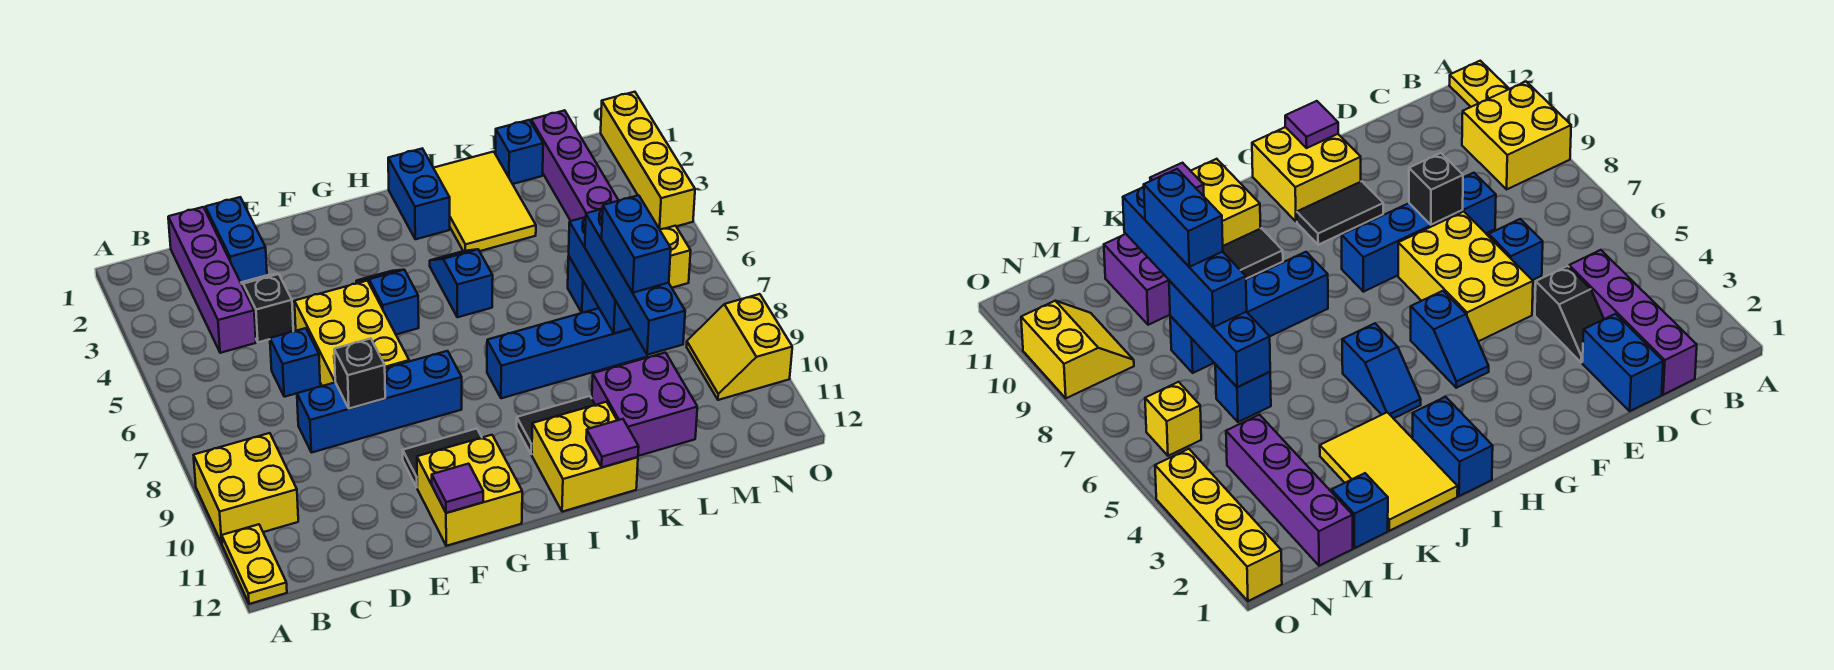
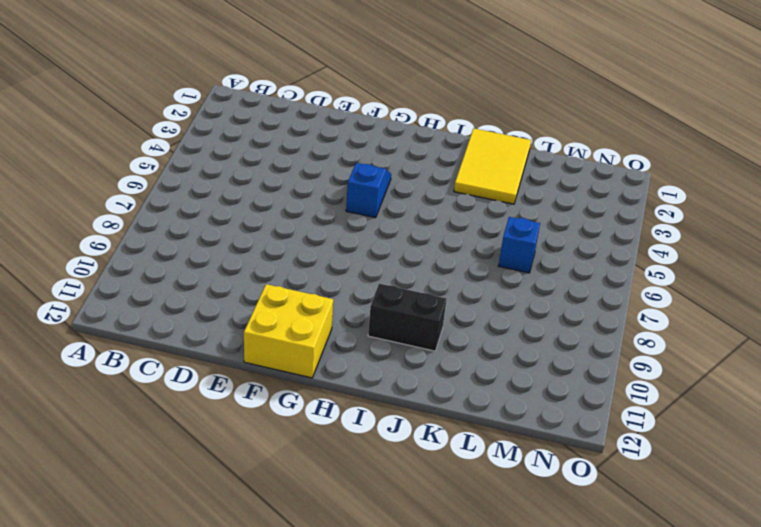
black 1x2 brick [368,283,447,351] -> black 1x2 tile [517,396,595,454]
none -> yellow 2x2 brick [194,433,298,543]
none -> yellow 1x2 plate [222,524,287,604]
none -> purple 1x4 brick [168,207,256,353]
none -> blue 1x2 brick [205,197,267,282]

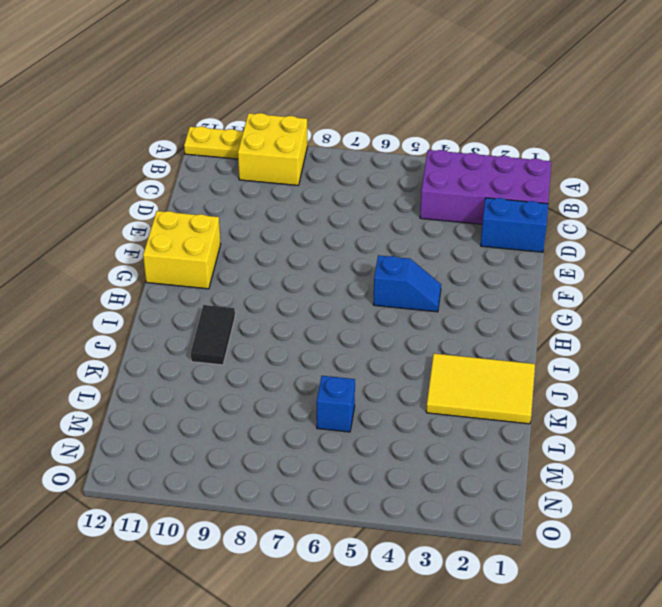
purple 2x4 brick [420,150,551,224] -> purple 1x4 brick [168,207,256,353]
none -> black 1x2 slope [241,274,293,342]
none -> blue 1x1 brick [270,328,320,397]
none -> blue 1x4 brick [297,351,462,453]
none -> yellow 2x3 brick [294,281,409,386]

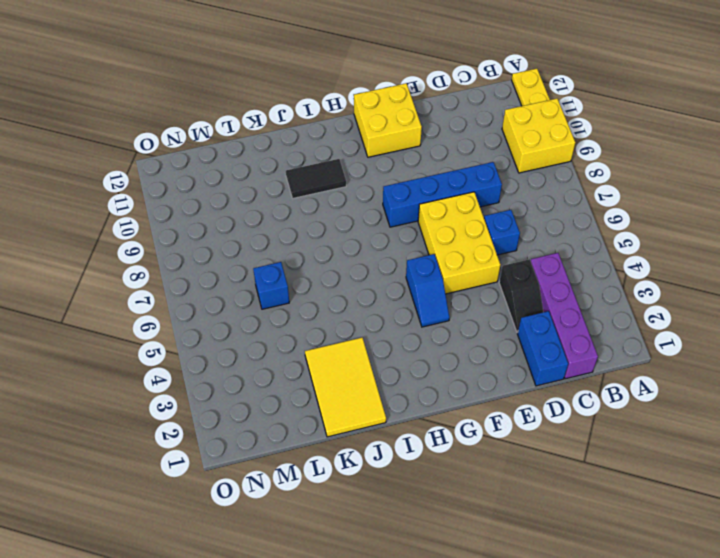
none -> black 1x2 tile [403,429,482,487]
none -> blue 1x2 brick [388,149,450,239]
none -> blue 1x2 slope [430,249,493,317]
none -> blue 1x4 brick [487,308,647,398]

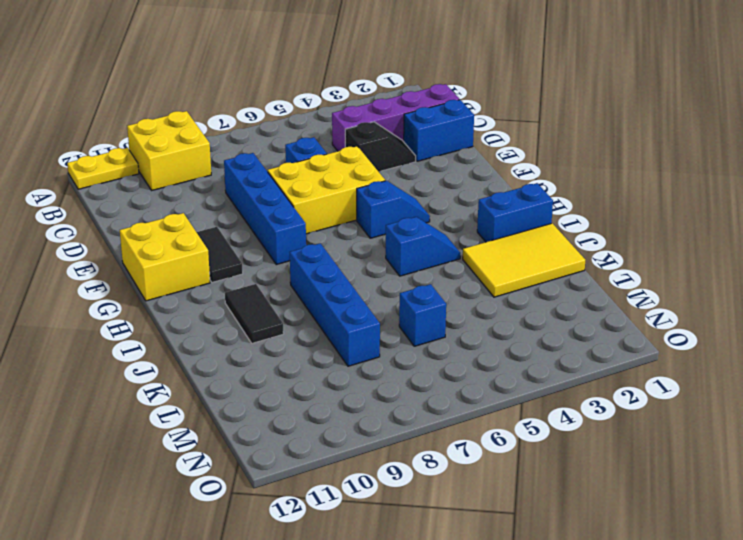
none -> yellow 2x2 brick [532,402,638,512]
none -> purple 2x2 brick [592,353,697,456]
none -> blue 1x1 brick [496,120,543,184]
none -> purple 1x4 brick [531,110,619,221]

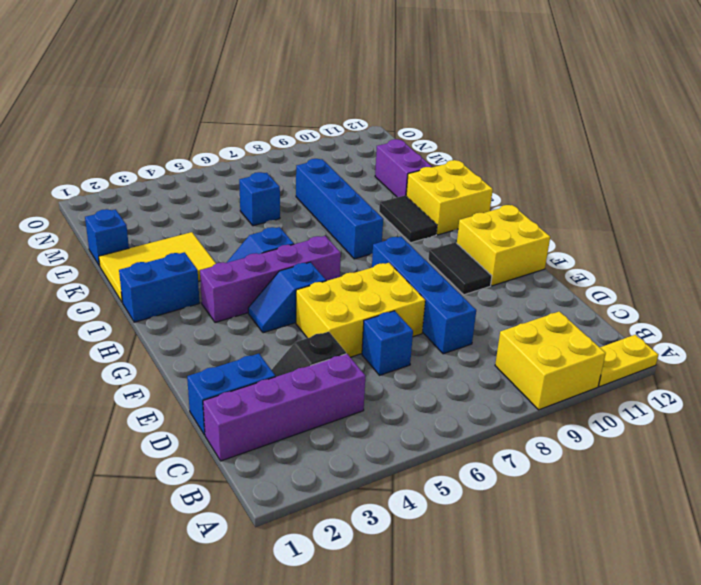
purple 1x4 brick [200,236,341,323] -> purple 1x4 brick moved to [531,110,619,221]
purple 1x2 brick [375,139,432,197] -> purple 2x2 brick [592,353,697,456]
none -> yellow 1x1 brick [660,226,691,288]
none -> yellow 2x2 slope [687,294,792,400]
none -> yellow 1x4 brick [601,92,695,229]
none -> black 1x1 brick [334,339,385,409]

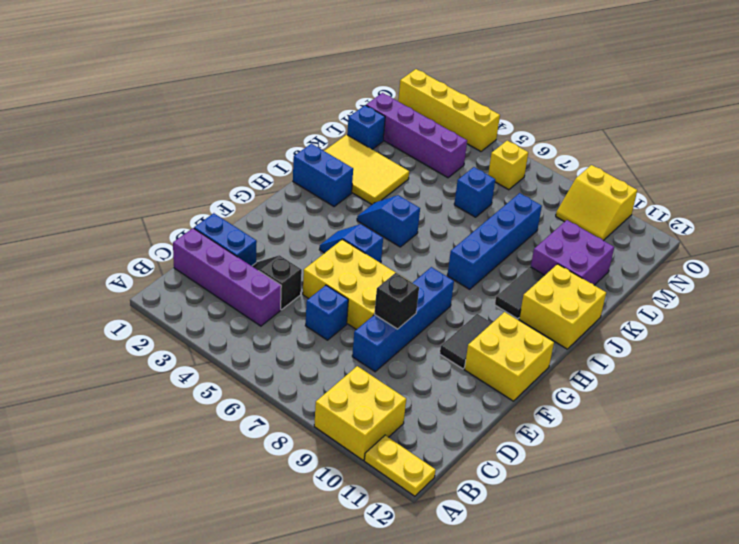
none -> purple 1x1 tile [432,464,483,513]
none -> purple 1x1 tile [586,419,639,467]
none -> blue 1x3 brick [569,217,632,333]
none -> blue 1x4 brick [585,209,685,355]

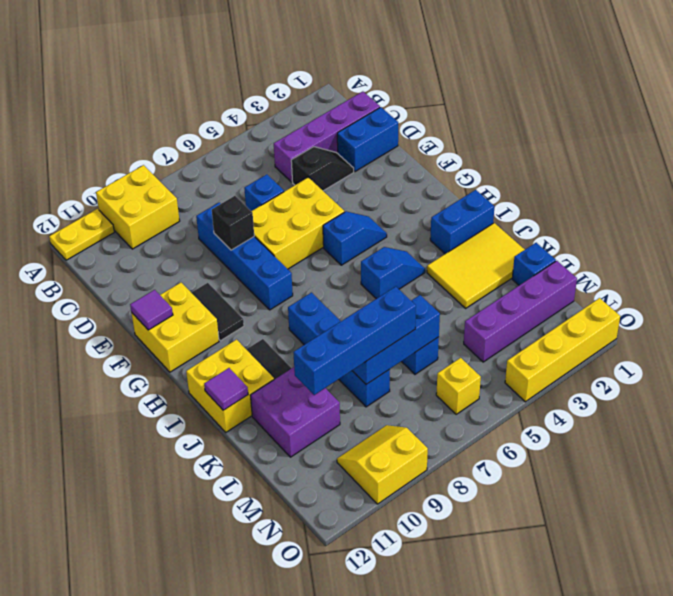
none -> blue 1x2 brick [602,195,671,293]

